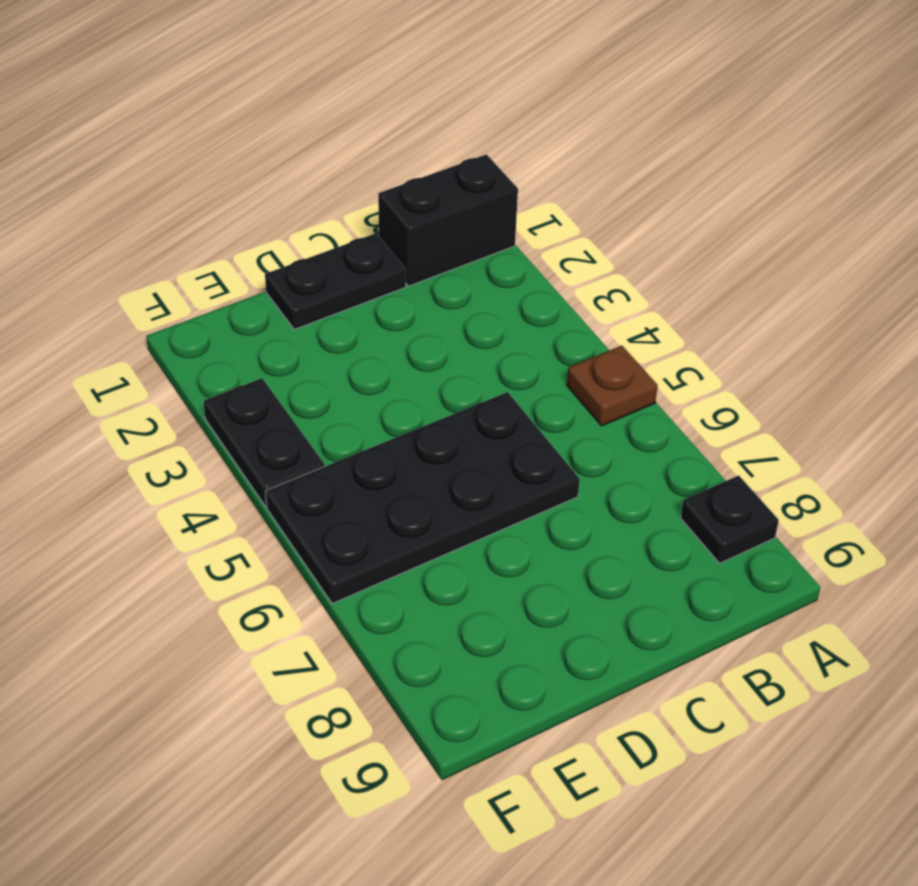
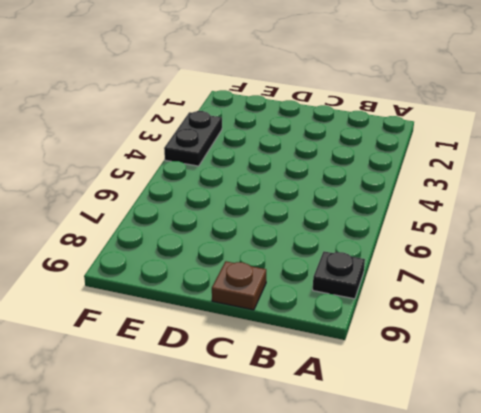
brown 1x1 plate [212,261,266,310] -> brown 1x1 plate moved to [567,346,658,426]
none -> black 1x2 brick [378,154,518,286]
none -> black 1x2 plate [265,233,406,329]

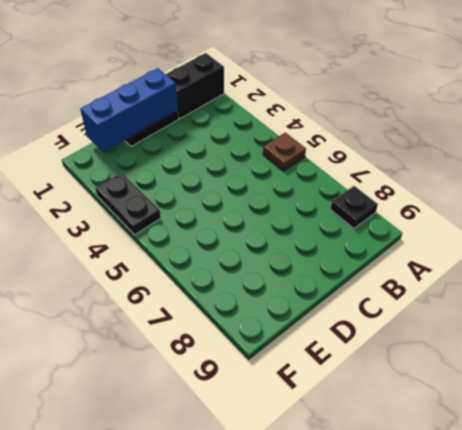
blue 1x3 brick [81,68,178,152] -> none
none -> black 2x4 plate [266,392,580,604]

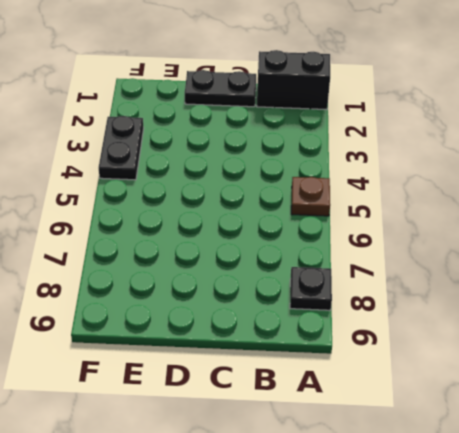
none -> black 2x4 plate [266,392,580,604]

